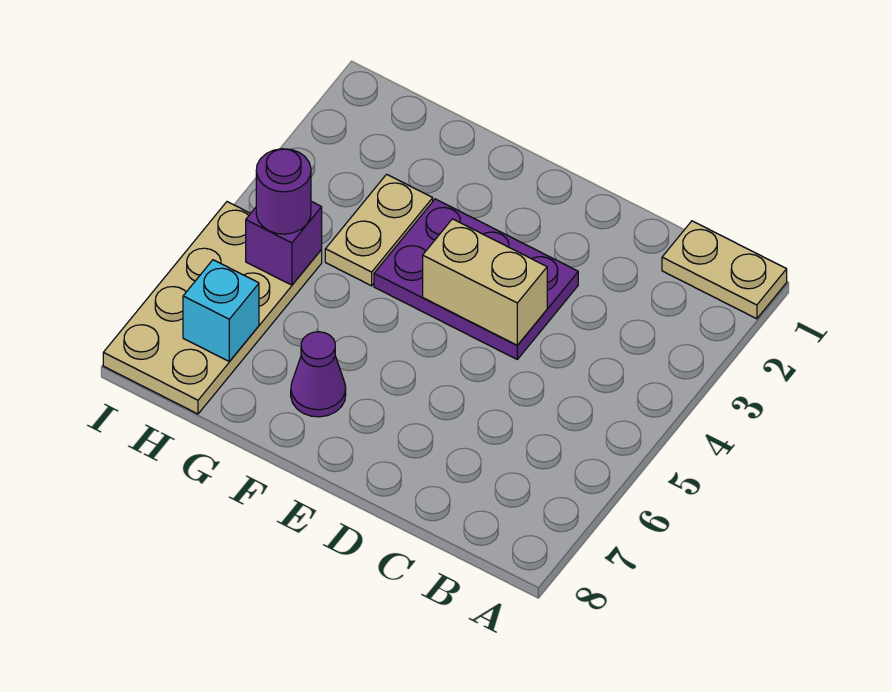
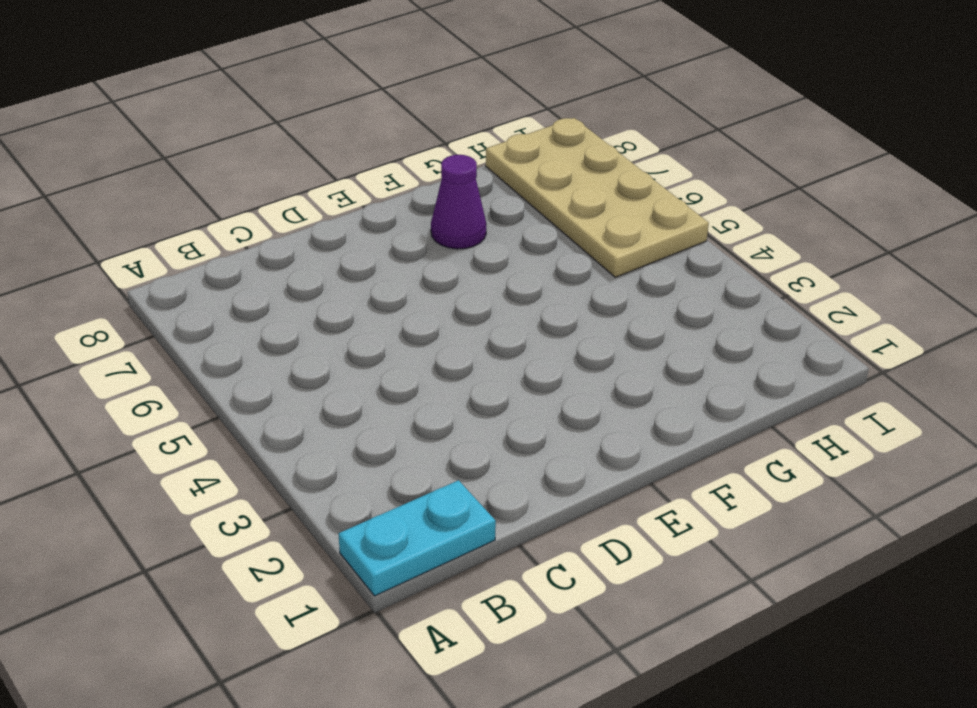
cyan 1x2 plate [339,480,496,596] -> tan 1x2 plate [662,221,787,319]
none -> purple 2x3 plate [374,199,578,359]
none -> tan 1x2 plate [325,174,433,286]

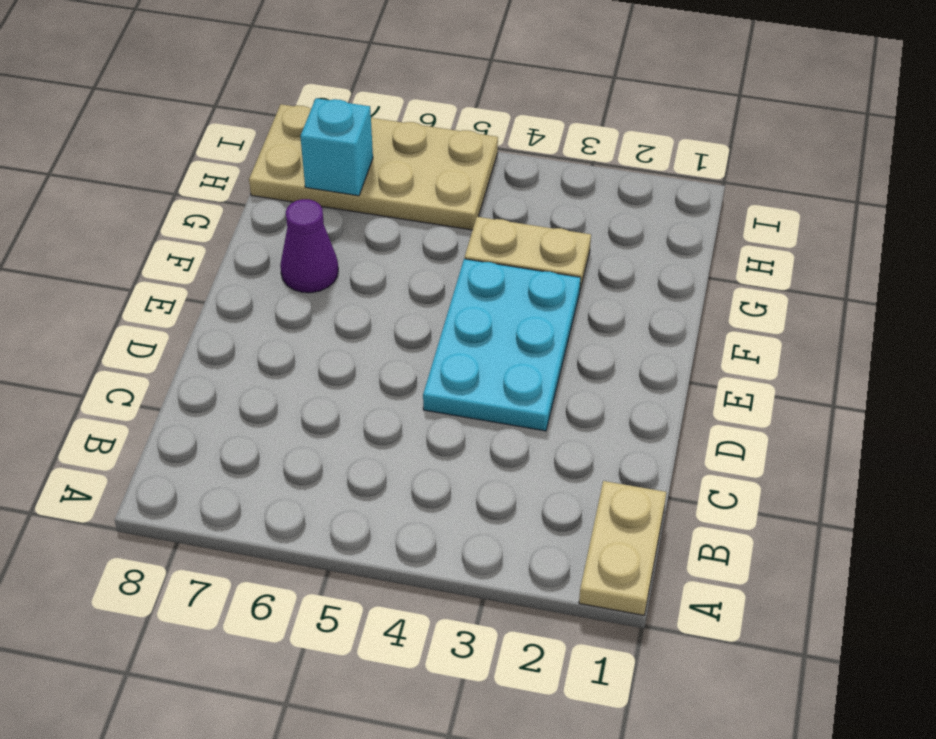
cyan 2x3 plate [423,259,581,431] -> purple 2x3 plate [374,199,578,359]
none -> tan 1x2 brick [423,219,547,345]
none -> purple 1x1 brick [246,201,322,285]

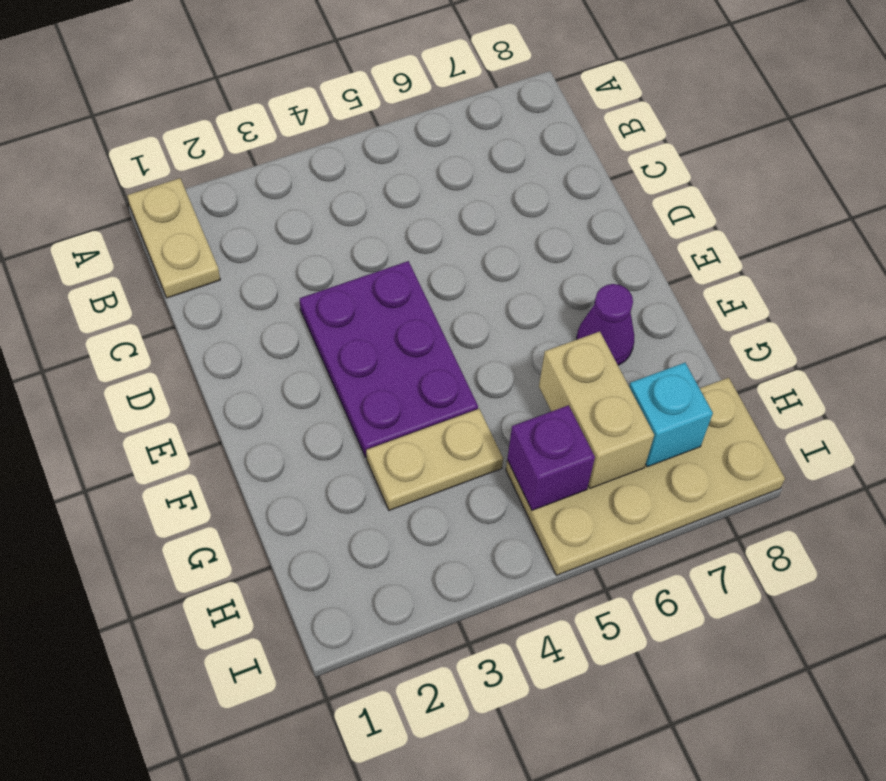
tan 1x2 brick [539,332,654,488] -> tan 1x2 brick moved to [423,219,547,345]
none -> purple 1x1 round brick [256,149,311,234]

